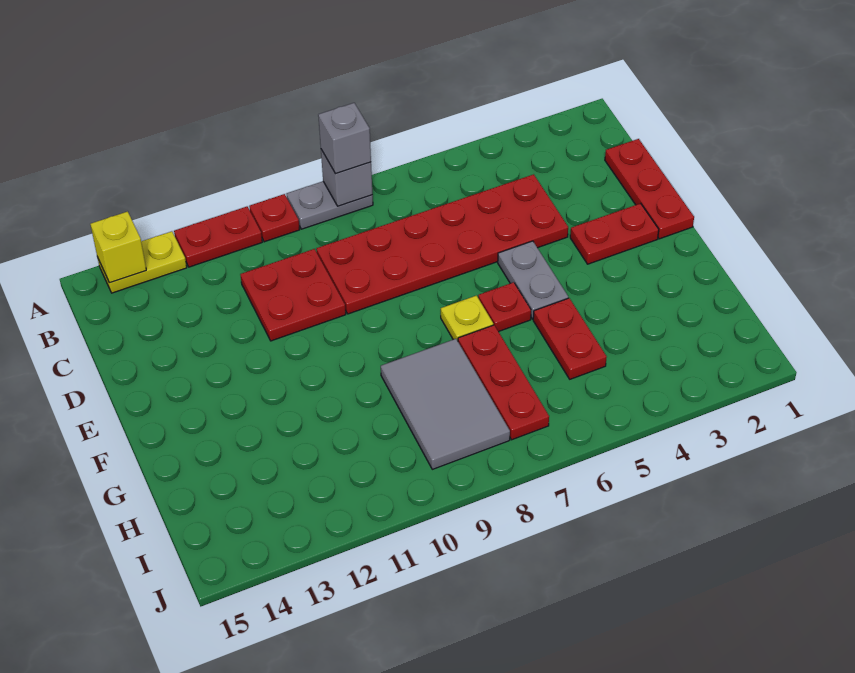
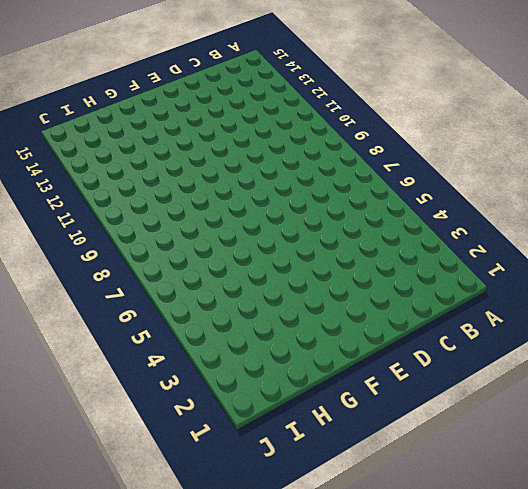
none -> grey 1x2 plate [287,181,373,229]
none -> red 1x1 plate [249,194,300,242]
none -> red 1x2 plate [174,207,262,267]

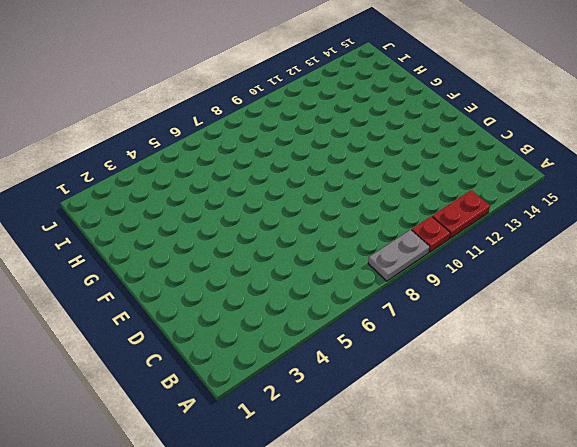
none -> yellow 1x2 plate [97,231,187,293]
none -> red 1x3 plate [605,139,694,239]
none -> red 2x6 plate [316,174,568,314]

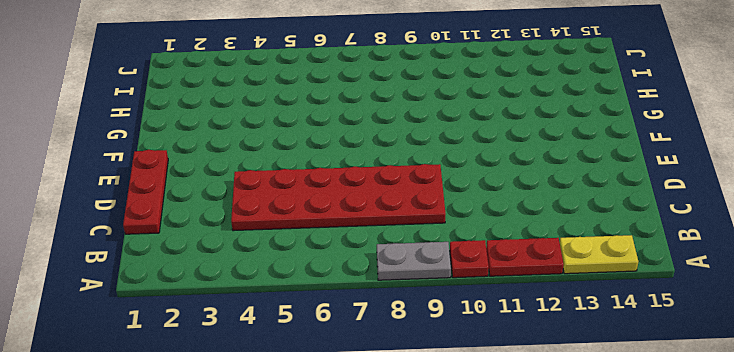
none -> red 2x2 plate [240,249,346,341]
none -> red 1x2 plate [570,203,659,264]
none -> grey 1x2 plate [498,241,568,319]

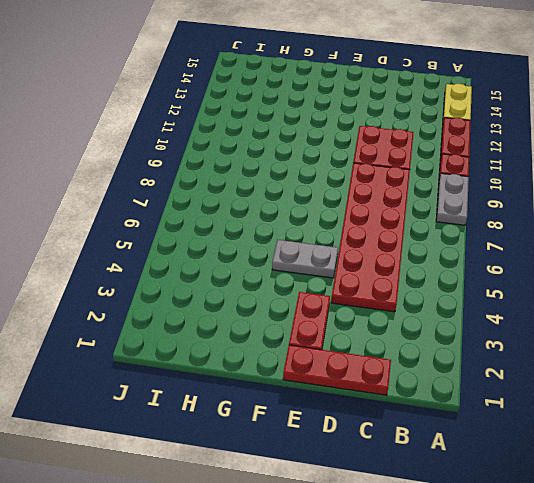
none -> red 1x1 plate [478,282,531,332]
none -> yellow 1x1 plate [441,296,493,341]
none -> red 1x2 plate [533,298,607,379]

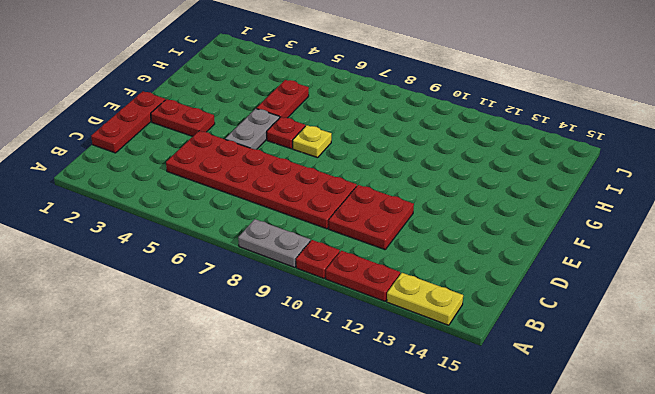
none -> red 1x3 plate [458,325,549,440]
none -> grey 2x3 tile [381,339,510,469]
none -> grey 1x1 brick [321,150,372,206]

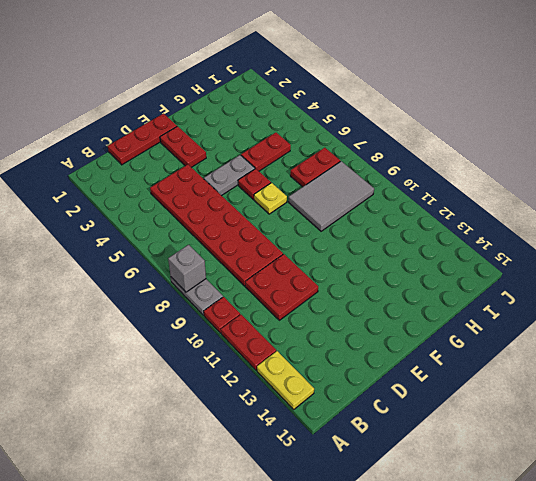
red 1x2 plate [290,148,340,187] -> red 1x3 plate [458,325,549,440]
none -> yellow 1x1 brick [90,212,146,283]
none -> grey 1x1 brick [318,103,371,174]

